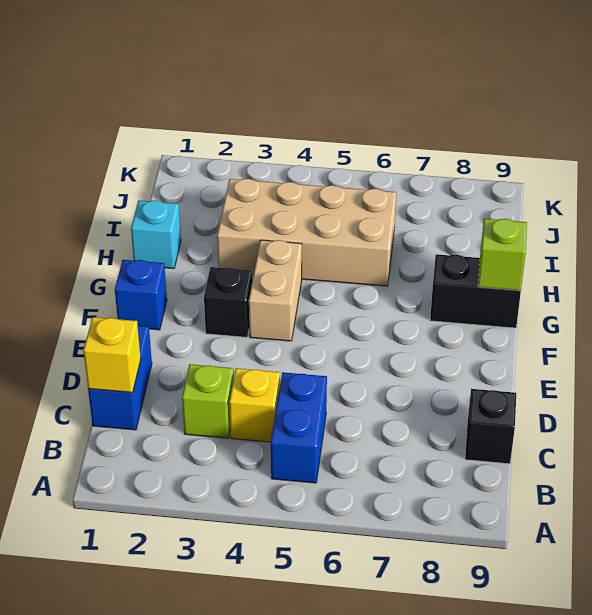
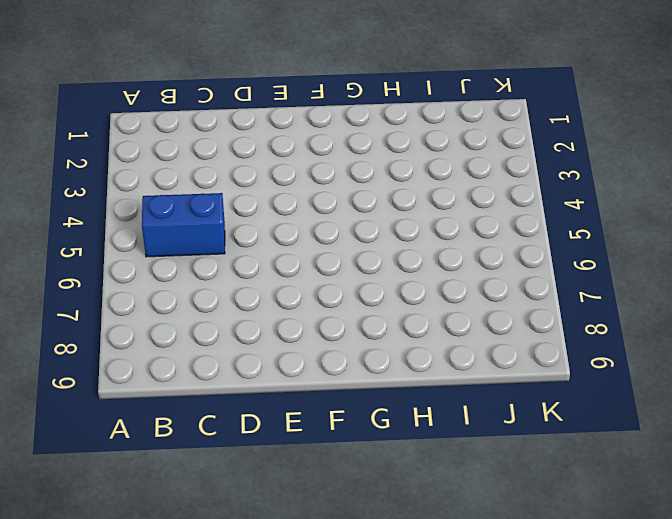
none -> blue 1x2 brick [88,326,152,430]
none -> lime 1x1 brick [182,364,234,438]
none -> yellow 1x1 brick [229,368,280,442]

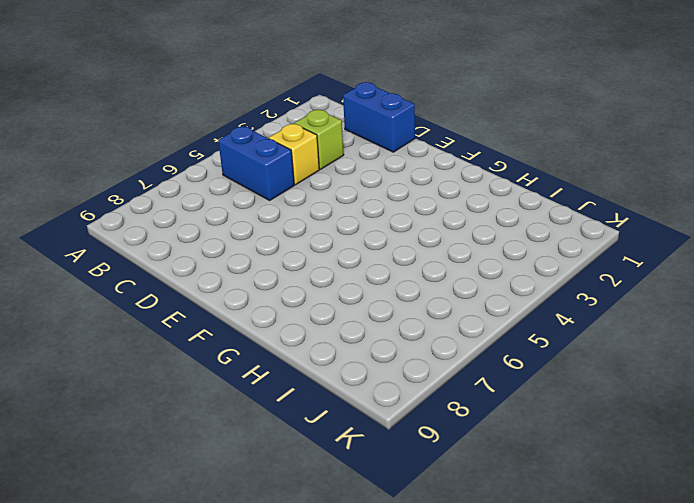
none -> black 1x1 brick [465,389,516,464]
none -> blue 1x1 brick [115,260,167,330]
none -> black 1x1 brick [204,267,253,337]

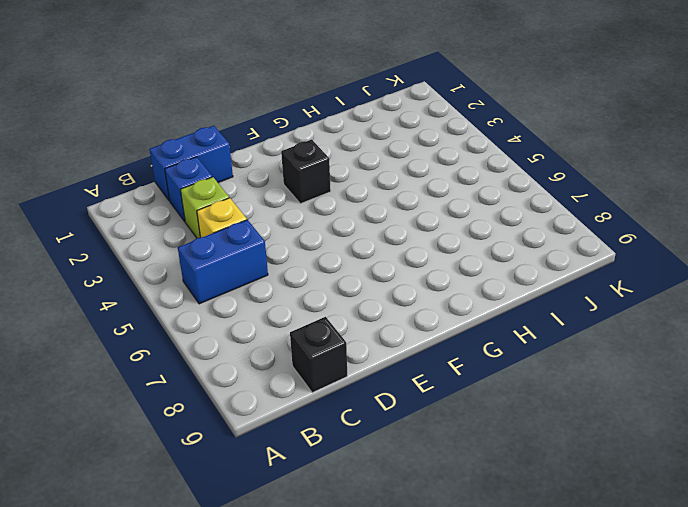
blue 1x1 brick [165,157,212,222] -> blue 1x1 brick moved to [115,260,167,330]
none -> tan 1x2 brick [249,240,302,341]
none -> black 1x2 brick [430,254,521,328]
none -> cyan 1x1 brick [131,200,181,269]

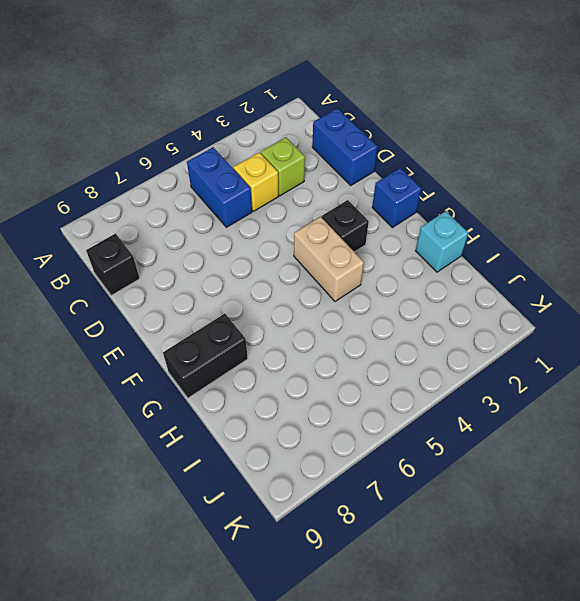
none -> tan 2x4 brick [217,179,396,286]
none -> yellow 1x1 brick [83,317,141,393]
none -> lime 1x1 brick [478,219,527,291]

